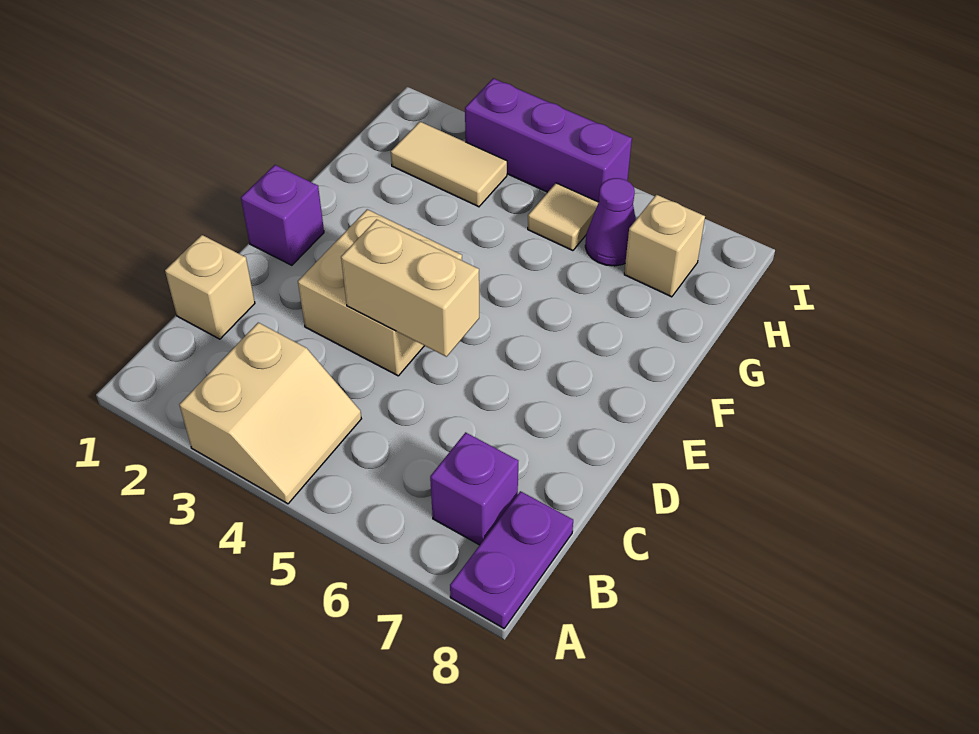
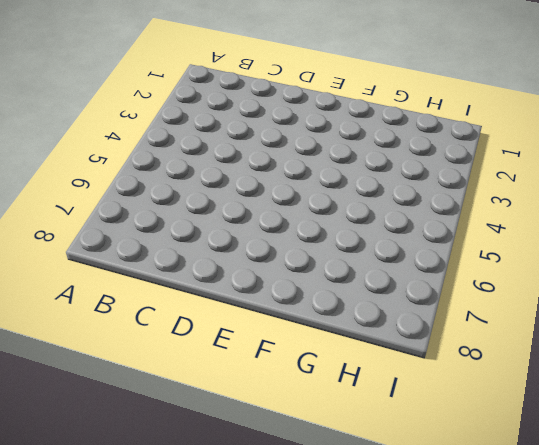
none -> tan 2x2 slope [179,323,361,504]
none -> purple 1x2 plate [450,491,573,628]
none -> purple 1x1 brick [430,432,518,545]

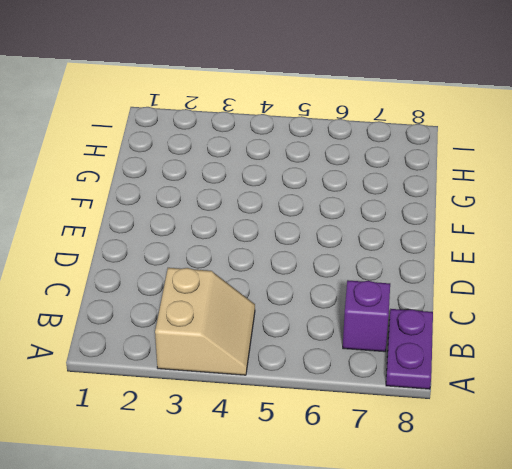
none -> tan 1x1 brick [165,235,255,339]
none -> tan 2x2 brick [298,209,462,376]
none -> purple 1x1 brick [241,165,324,265]

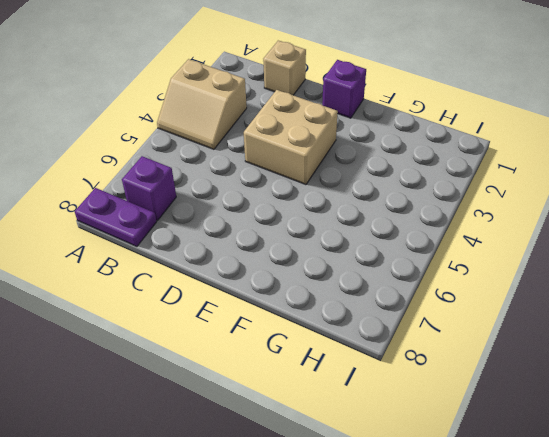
none -> tan 1x2 tile [391,122,507,207]
none -> tan 1x1 tile [528,183,599,251]
none -> purple 1x1 cone [585,178,636,266]

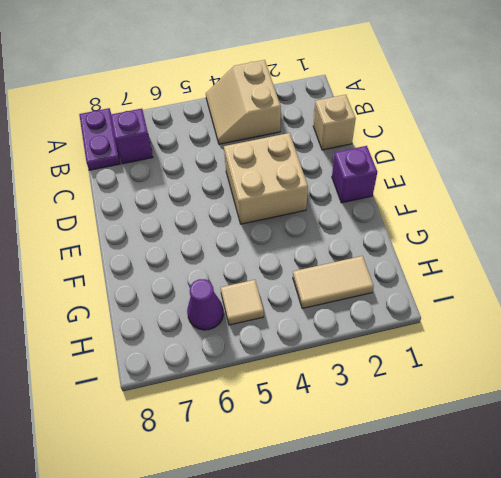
none -> tan 1x1 brick [624,195,705,297]
none -> purple 1x3 brick [465,78,632,202]
none -> tan 1x2 brick [341,219,479,357]

